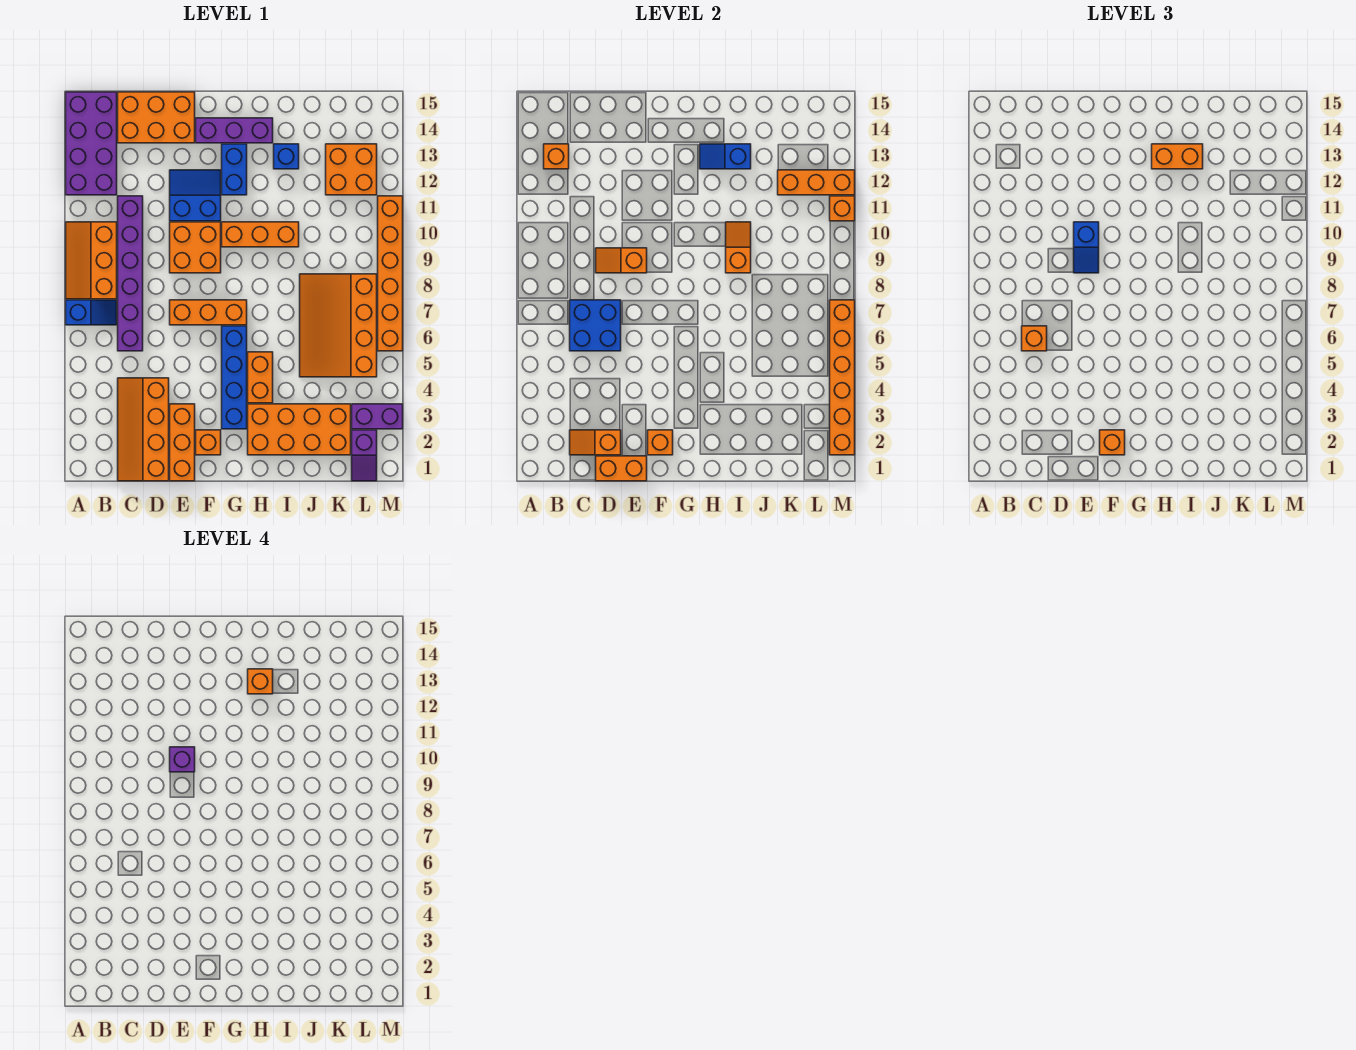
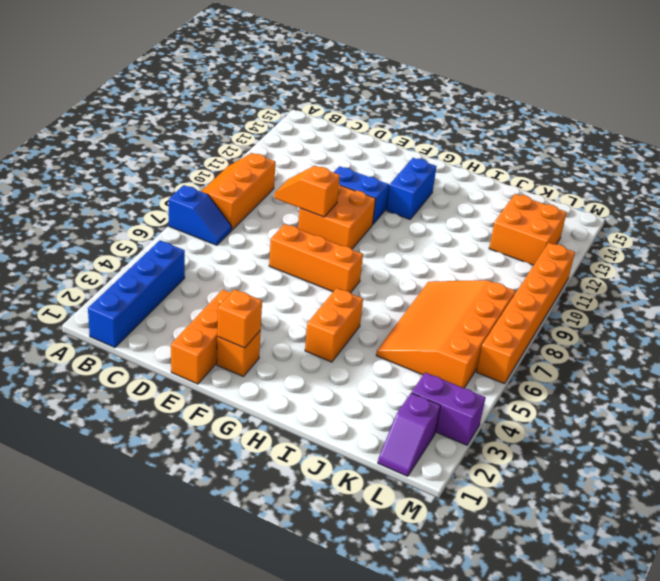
blue 1x4 brick [88,240,185,348] -> blue 1x4 brick moved to [222,326,247,429]
none -> purple 2x4 brick [66,92,117,195]
none -> orange 2x4 slope [118,378,169,481]
none -> purple 1x6 brick [118,196,143,351]
none -> orange 2x3 brick [118,92,195,143]

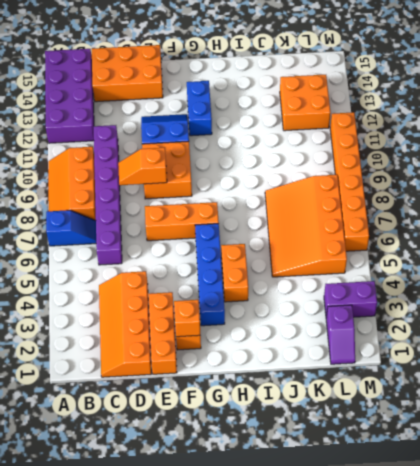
none -> purple 1x3 brick [196,118,273,143]
none -> orange 1x3 brick [222,222,299,247]
none -> orange 2x4 brick [248,404,351,455]
none -> blue 1x1 brick [274,144,299,169]

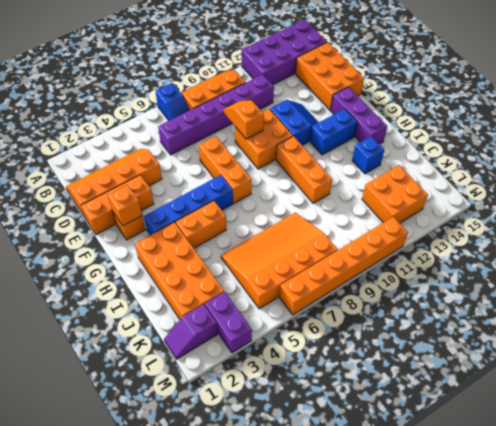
none -> orange 1x1 brick [544,144,569,169]
none -> orange 1x2 slope [570,430,621,455]
none -> blue 2x2 brick [570,300,621,351]
none -> orange 1x2 brick [596,456,647,481]

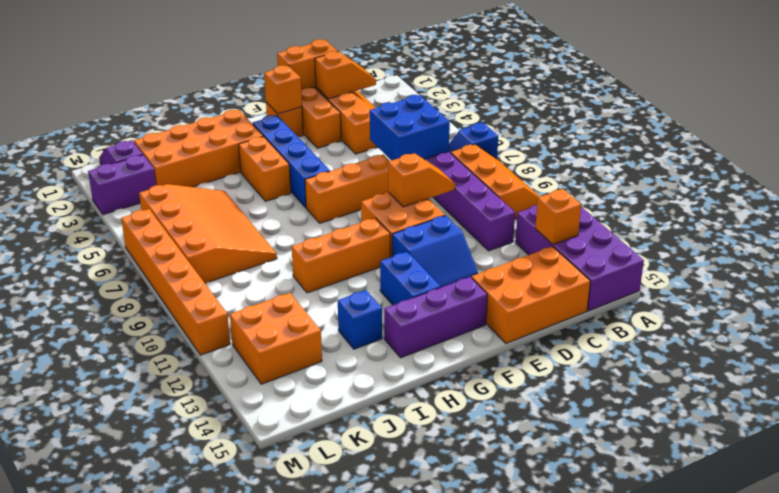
none -> blue 1x2 slope [700,144,751,169]
none -> orange 1x2 slope [726,222,751,273]
none -> orange 1x3 brick [778,170,855,195]
none -> orange 1x6 brick [830,300,855,455]

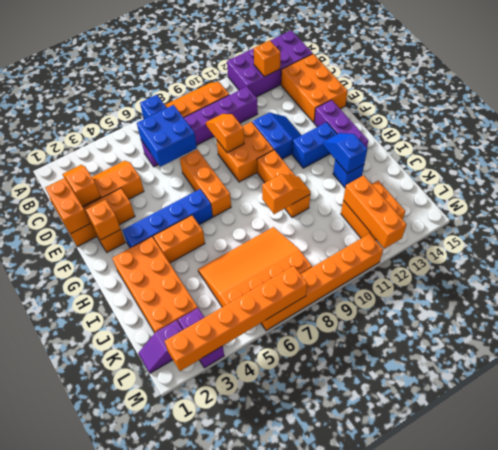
none -> orange 1x1 brick [830,196,855,221]
none -> orange 1x1 brick [1022,326,1047,351]
none -> blue 1x2 slope [1074,222,1099,273]
none -> orange 1x1 brick [1100,430,1125,455]

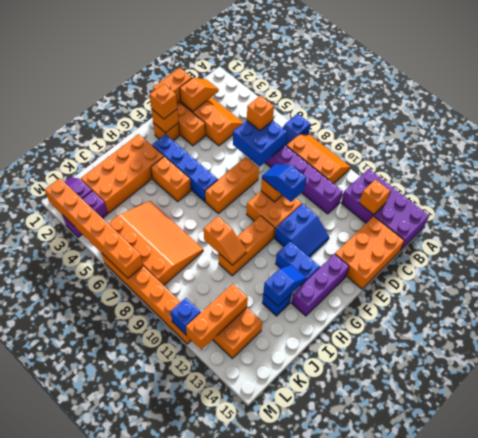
blue 1x1 brick [170,298,201,335] -> orange 1x1 brick [830,196,855,221]
none -> orange 1x2 brick [1152,144,1203,169]
none -> purple 1x1 brick [170,747,195,772]
none -> orange 1x1 brick [248,669,273,694]

